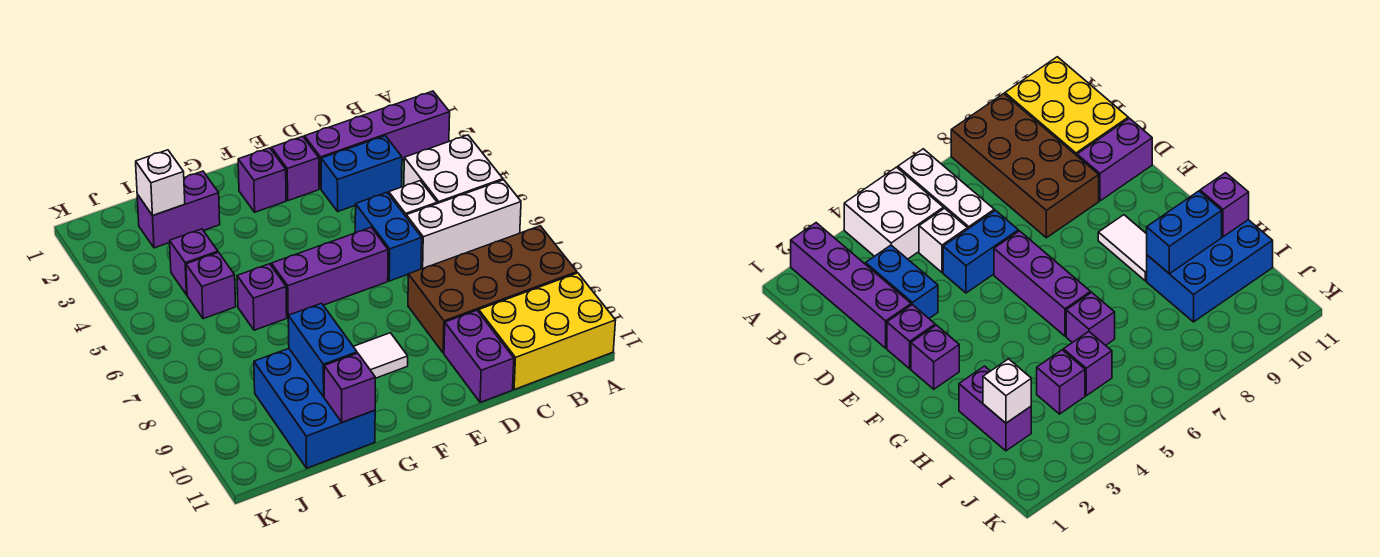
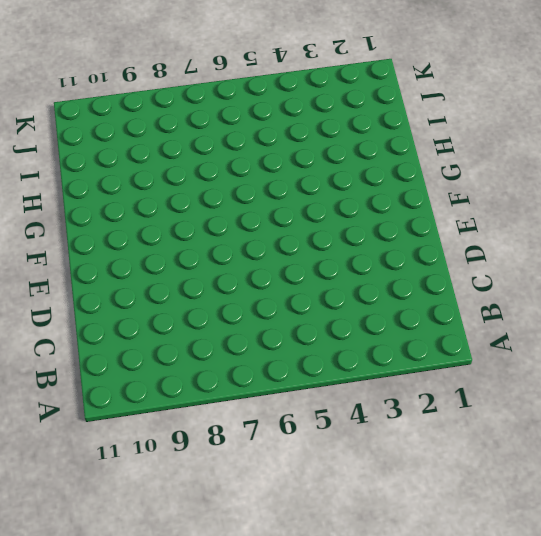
none -> purple 1x4 brick [304,91,450,189]
none -> white 2x2 brick [404,135,503,204]
none -> white 1x3 brick [406,180,521,269]

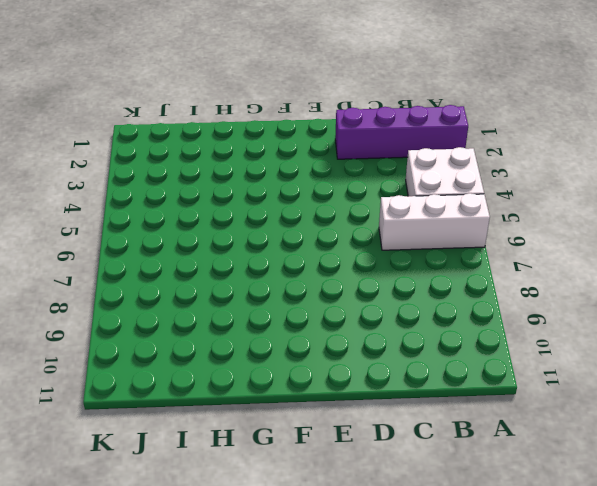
none -> brown 2x4 brick [408,226,577,353]
none -> yellow 2x3 brick [479,273,616,390]
none -> blue 1x2 brick [321,136,402,211]

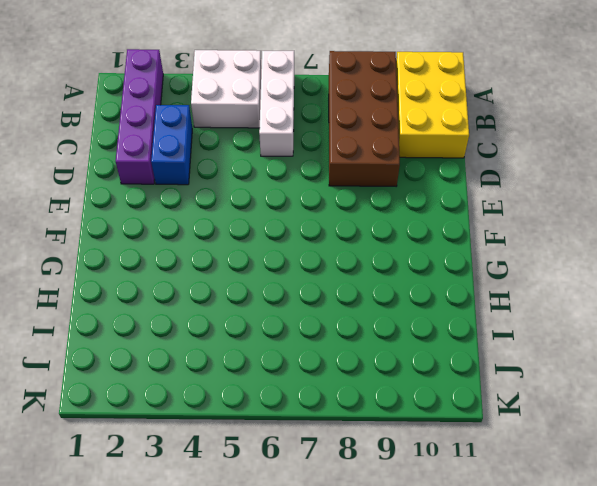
none -> white 1x1 brick [389,181,437,216]
none -> blue 1x2 brick [355,193,422,281]
none -> purple 1x2 brick [444,310,514,402]

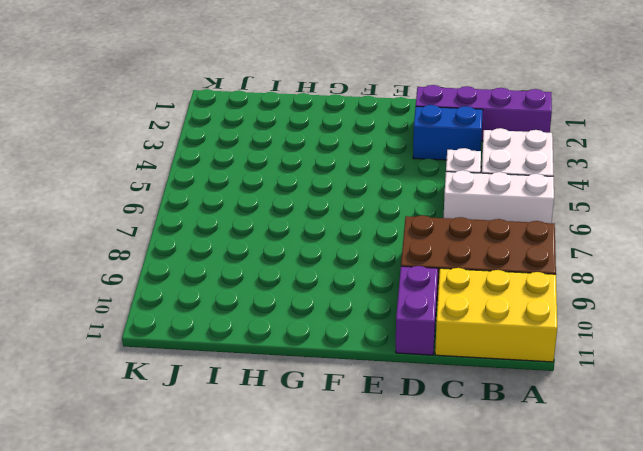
none -> blue 1x2 brick [355,193,422,281]
none -> purple 1x1 brick [271,136,319,201]
none -> purple 1x3 brick [271,228,388,317]

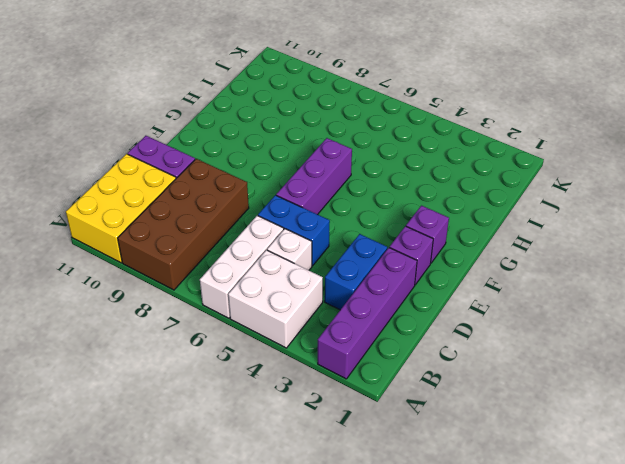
none -> white 1x2 tile [353,333,408,378]
none -> purple 1x2 brick [137,171,220,248]
none -> purple 1x1 brick [237,264,287,330]

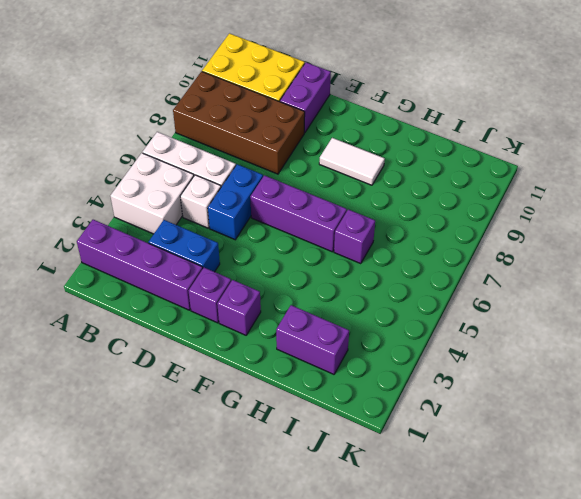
none -> blue 2x3 brick [254,349,375,468]
none -> purple 1x1 brick [170,229,218,295]
none -> purple 1x1 brick [186,252,236,319]

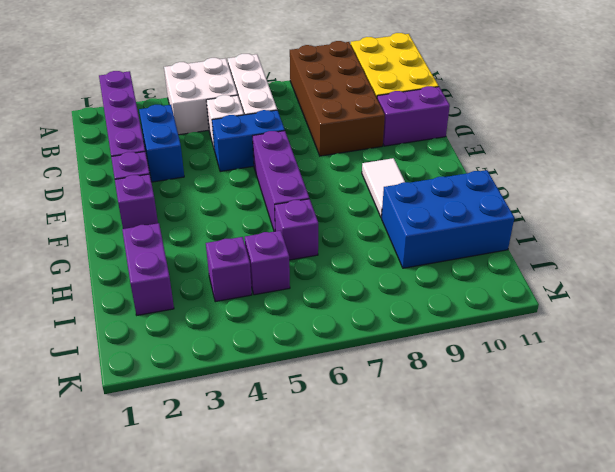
none -> blue 1x2 brick [288,303,357,397]
none -> purple 1x1 brick [324,353,375,422]
none -> white 1x1 brick [136,150,185,216]

